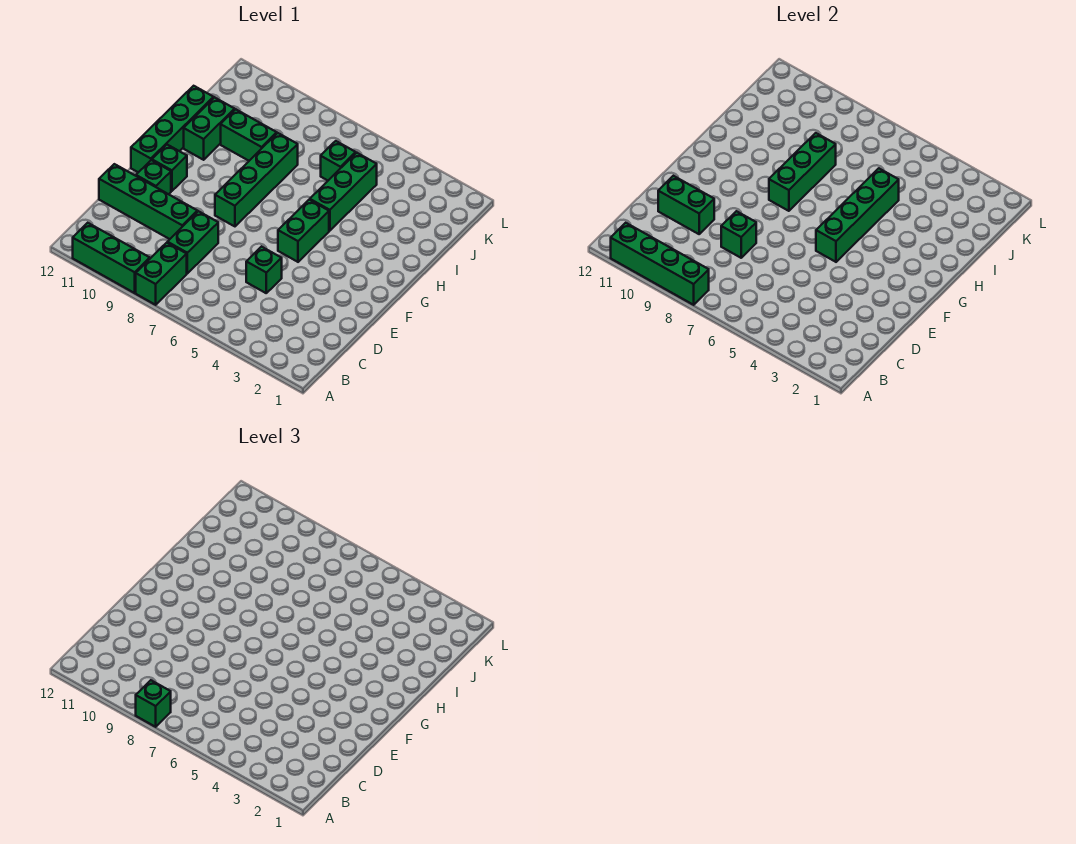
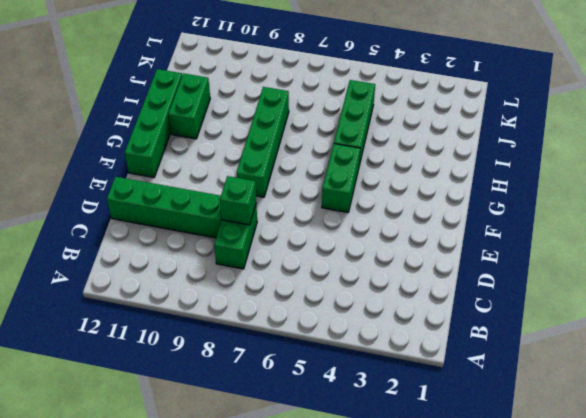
none -> green 1x2 brick [136,243,187,305]
none -> green 1x3 brick [73,223,150,293]
none -> green 1x1 brick [246,247,282,293]

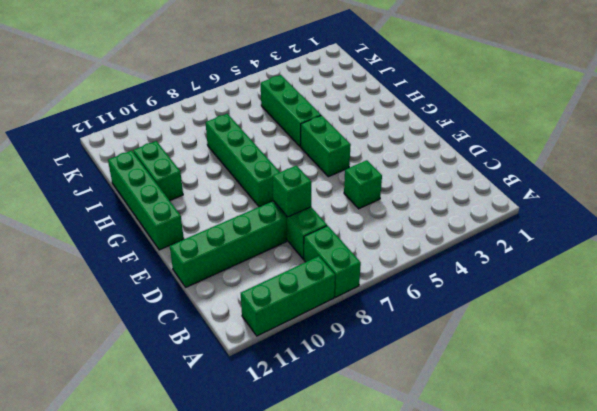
none -> green 1x1 brick [136,160,171,194]
none -> green 1x1 brick [152,145,187,191]
none -> green 1x2 brick [221,109,277,161]

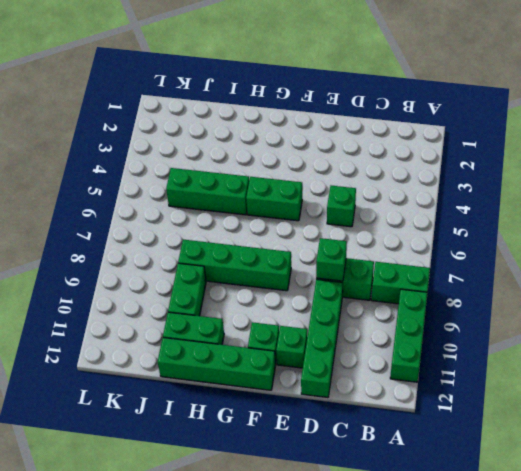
none -> green 1x1 brick [321,141,356,180]
none -> green 1x4 brick [611,223,709,305]
none -> green 1x2 brick [658,176,714,234]

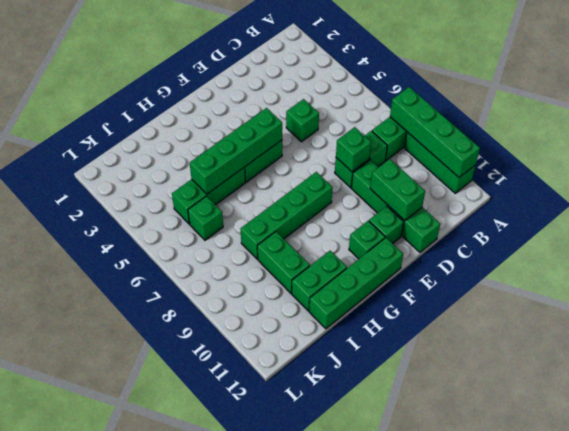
none -> green 1x3 brick [769,133,836,211]
none -> green 1x1 brick [136,680,171,727]

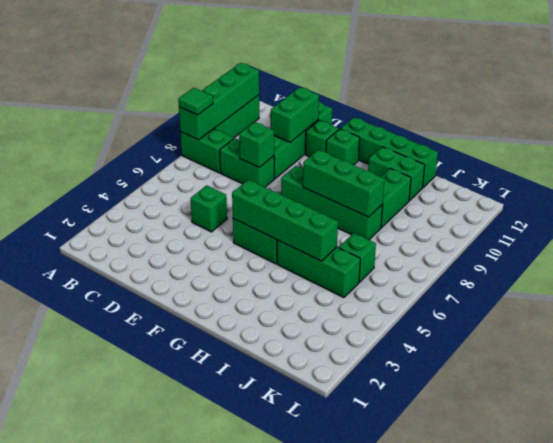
green 1x1 tile [178,88,213,115] -> green 1x1 brick [136,680,171,727]

